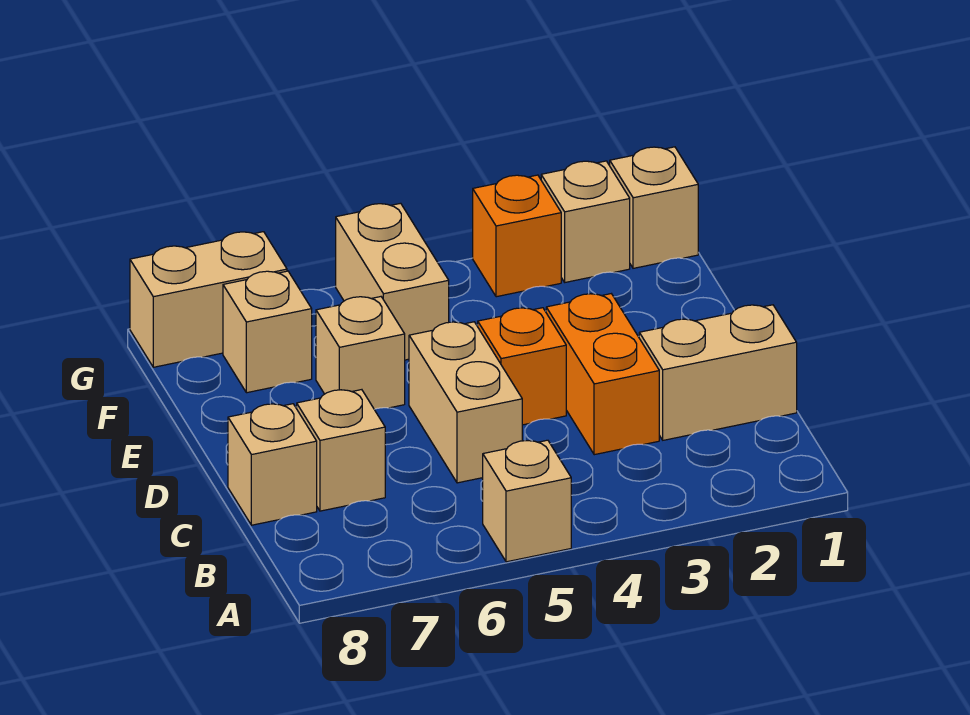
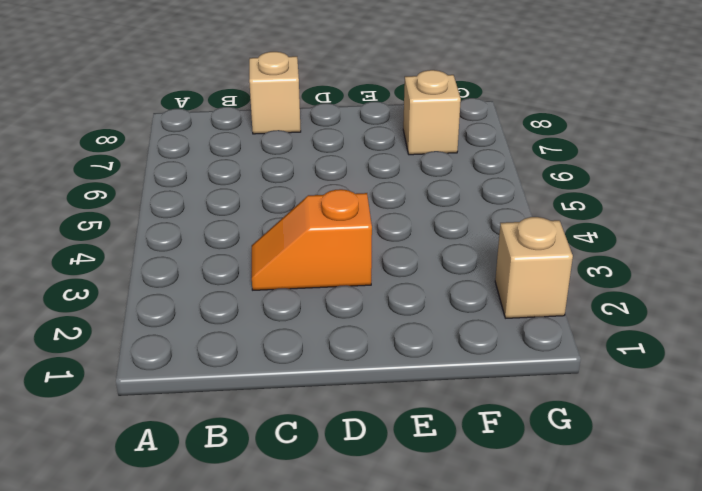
orange 1x2 slope [252,189,372,290] -> orange 1x2 brick [546,294,659,455]
none -> tan 1x1 brick [483,440,571,562]
none -> tan 1x2 brick [639,305,797,440]
none -> tan 1x2 brick [409,322,522,483]

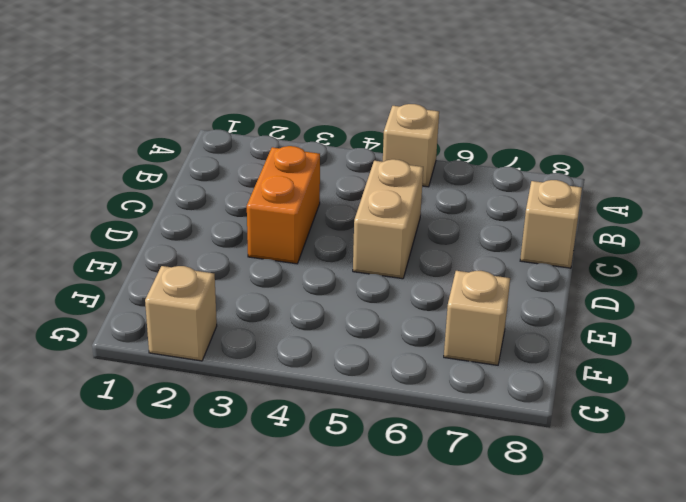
none -> tan 1x2 brick [639,305,797,440]
none -> tan 1x1 brick [297,390,385,511]
none -> orange 1x1 brick [478,308,566,425]

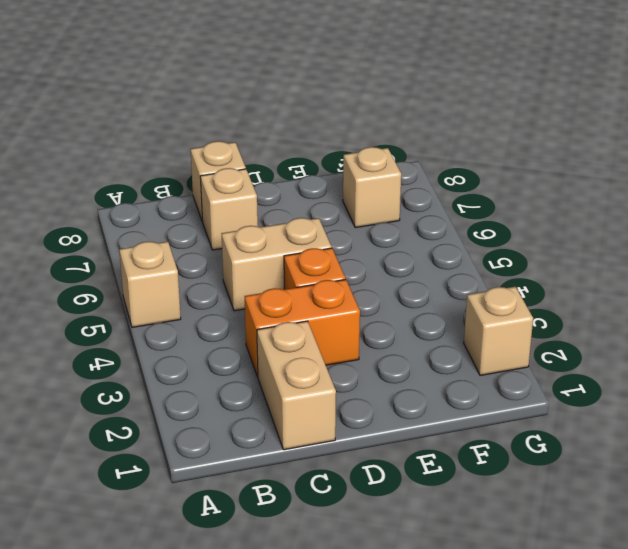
none -> tan 1x1 brick [316,297,405,409]
none -> tan 1x2 brick [336,203,449,360]
none -> tan 1x1 brick [610,147,698,268]

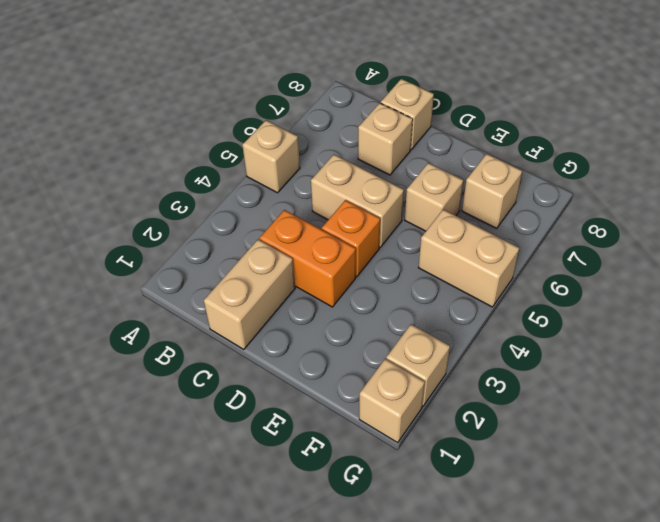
none -> orange 1x1 brick [473,175,561,297]
none -> tan 1x2 brick [130,232,287,367]

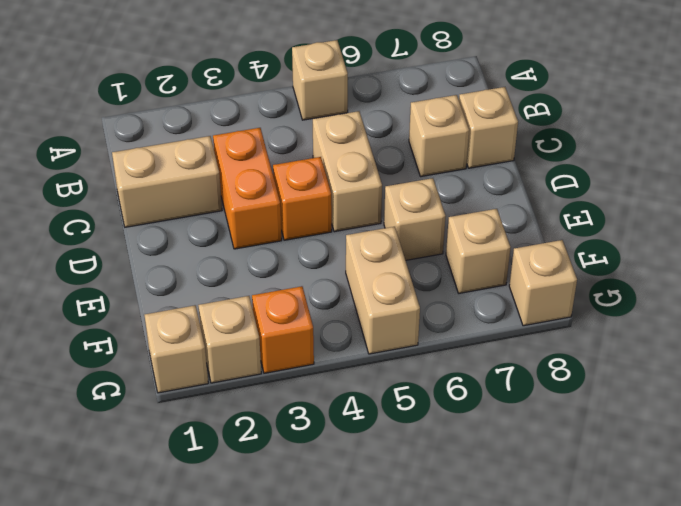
tan 1x1 brick [509,240,577,326] -> tan 1x2 brick [130,232,287,367]

